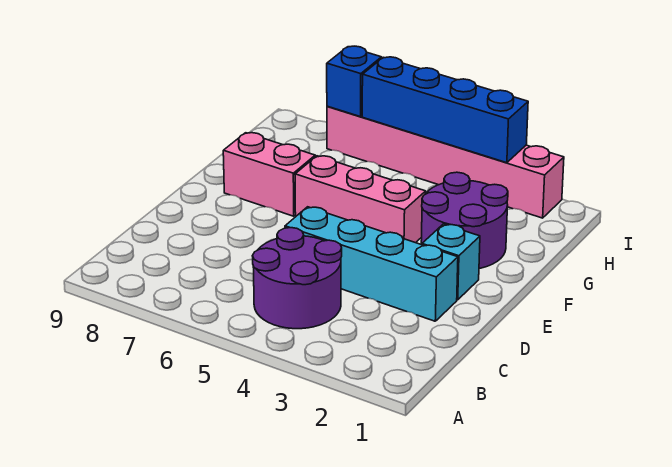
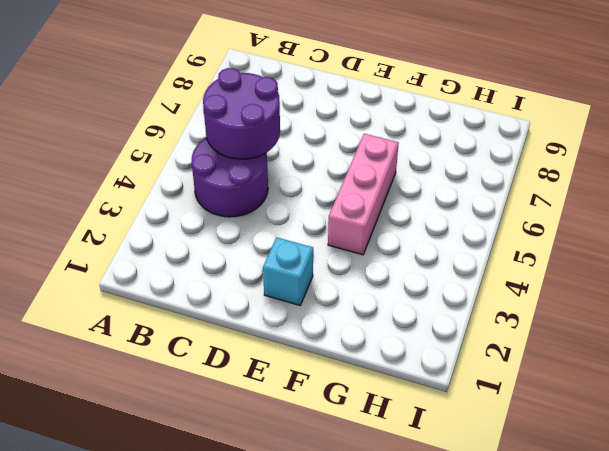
purple 2x2 round brick [203,68,280,159] -> purple 2x2 round brick moved to [421,172,508,268]
none -> cyan 1x4 brick [285,207,458,321]
none -> pink 1x2 brick [223,133,315,216]

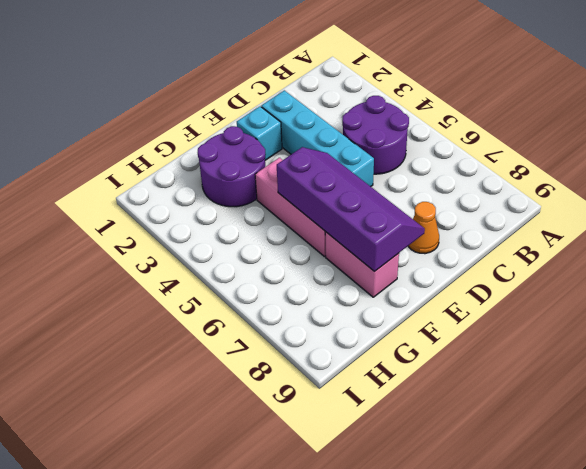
orange 1x1 cone [408,202,439,254] -> none
purple 2x4 slope [277,147,425,272] -> none
none -> pink 1x6 brick [327,106,564,218]
none -> blue 1x4 brick [362,57,528,163]

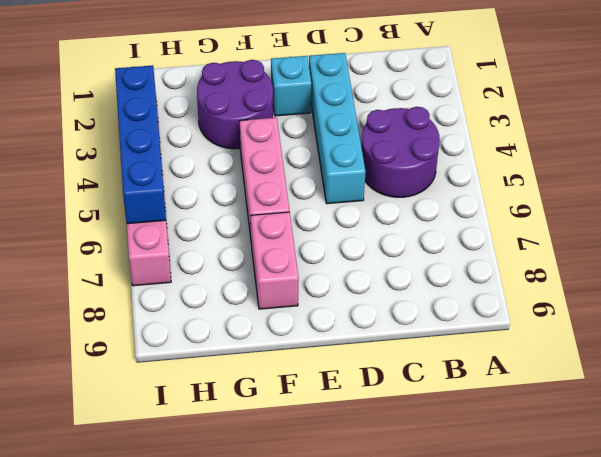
none -> blue 1x1 brick [327,46,382,117]

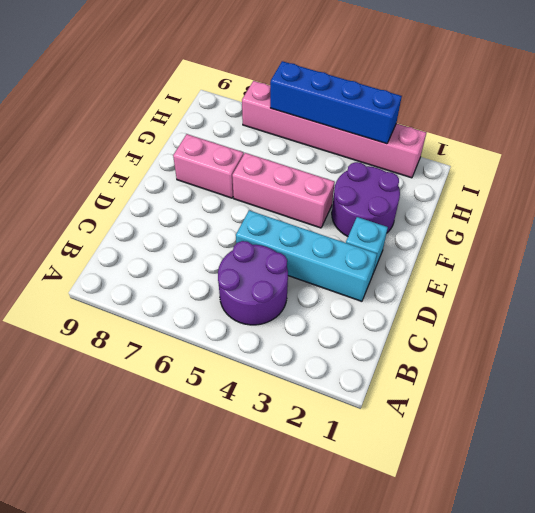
none -> blue 1x1 brick [327,46,382,117]

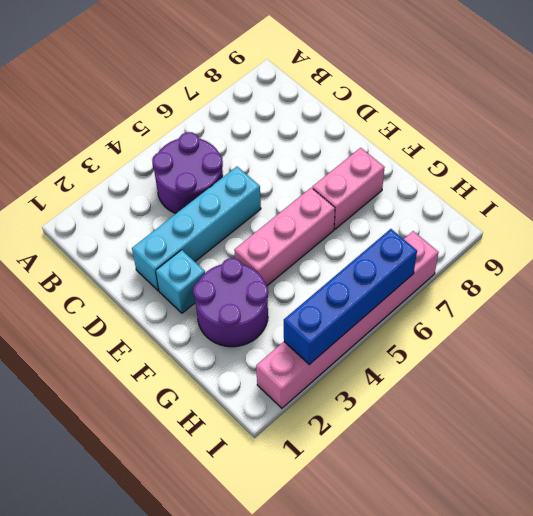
none -> blue 1x1 brick [327,46,382,117]

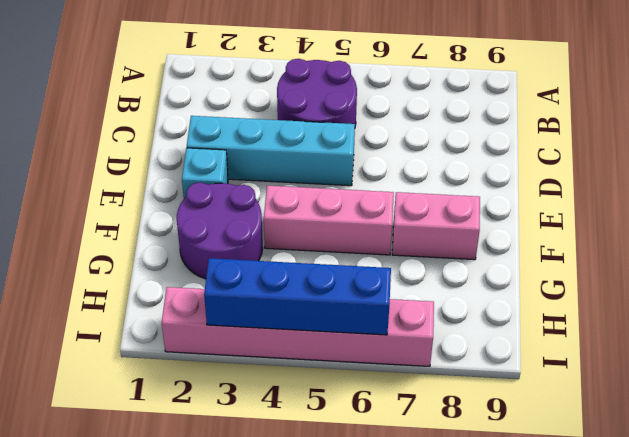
none -> blue 1x1 brick [327,46,382,117]

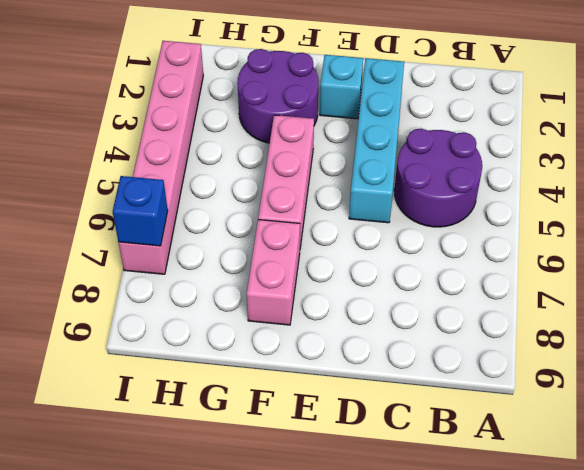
none -> blue 1x4 brick [362,57,528,163]

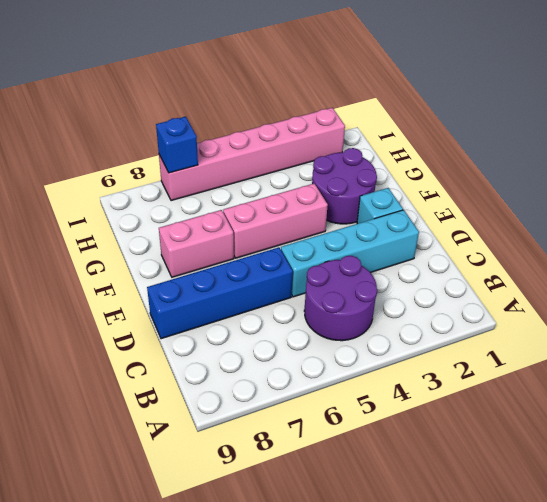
blue 1x4 brick [147,247,293,339] -> blue 1x4 brick moved to [362,57,528,163]

